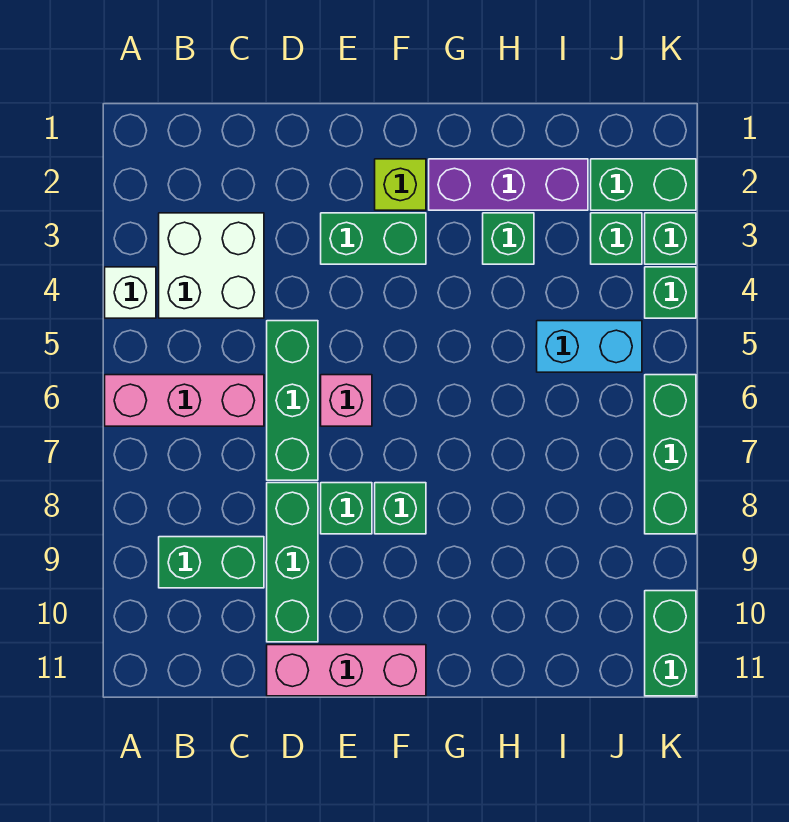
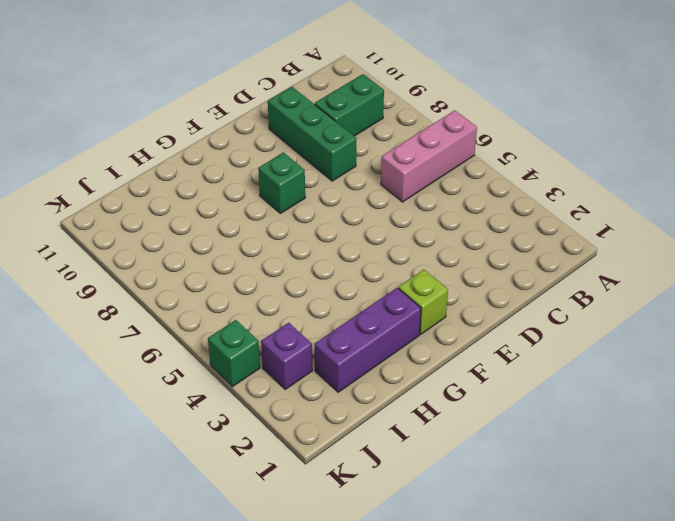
purple 1x1 brick [261,323,312,389] -> green 1x1 brick [591,213,642,264]
none -> white 1x1 brick [105,267,156,318]
none -> white 2x2 brick [159,213,264,318]
none -> green 1x3 brick [267,321,318,480]

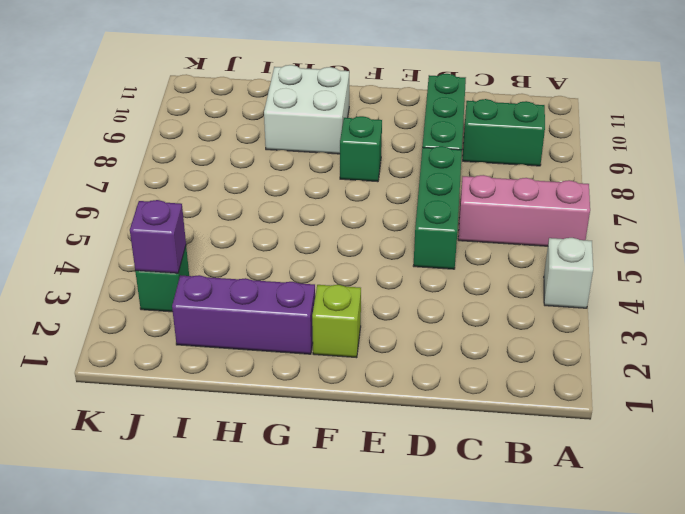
white 2x2 brick [264,65,349,154] -> white 2x2 brick moved to [159,213,264,318]
purple 1x1 brick [130,200,186,273] -> none
none -> pink 1x3 brick [267,645,426,696]
none -> green 1x2 brick [321,213,426,264]
none -> pink 1x1 brick [321,375,372,426]

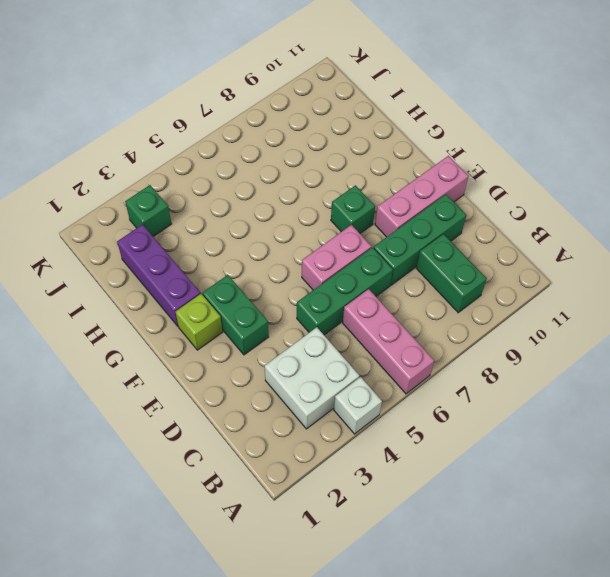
pink 1x2 brick [302,225,371,290] -> pink 1x1 brick [321,375,372,426]
pink 1x3 brick [375,156,468,237] -> pink 1x3 brick turned to [267,645,426,696]
none -> green 1x1 brick [321,483,372,534]
none -> green 1x1 brick [483,213,534,264]
none -> cyan 1x2 brick [537,321,642,372]

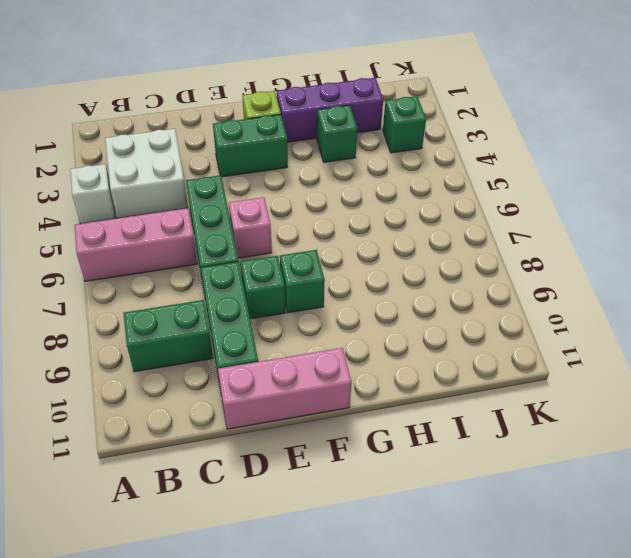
none -> cyan 1x2 brick [537,321,642,372]
none -> green 1x2 brick [591,159,696,210]
none -> green 1x1 brick [645,213,696,264]

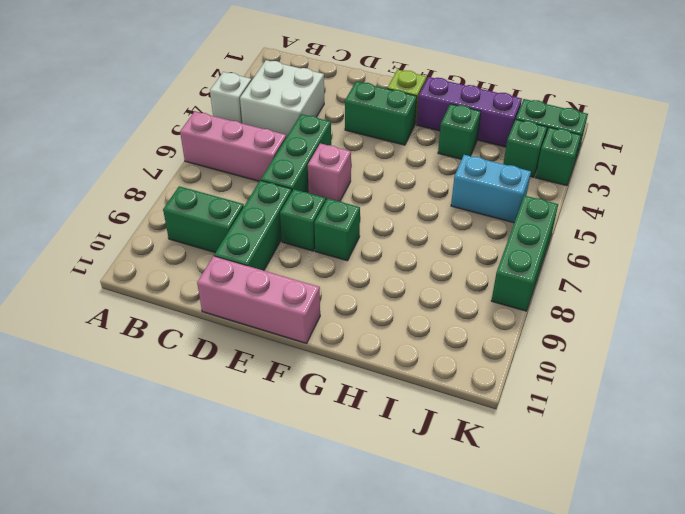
none -> green 1x1 brick [645,267,696,318]
none -> green 1x2 brick [645,591,696,696]

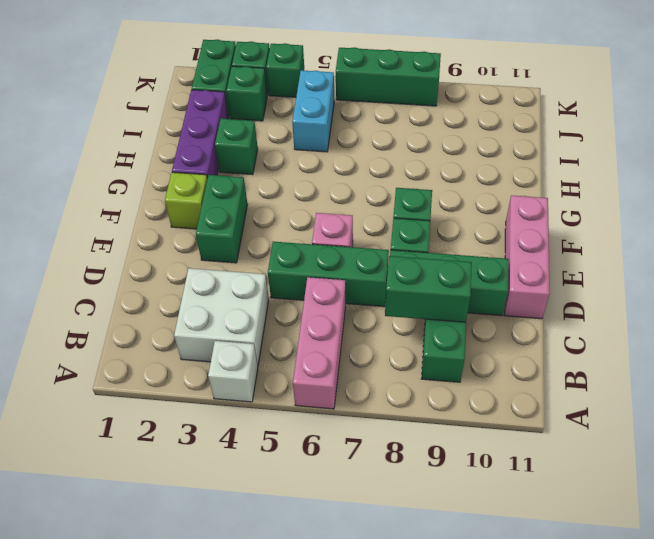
green 1x2 brick [385,256,472,322] -> green 1x2 brick moved to [645,591,696,696]

